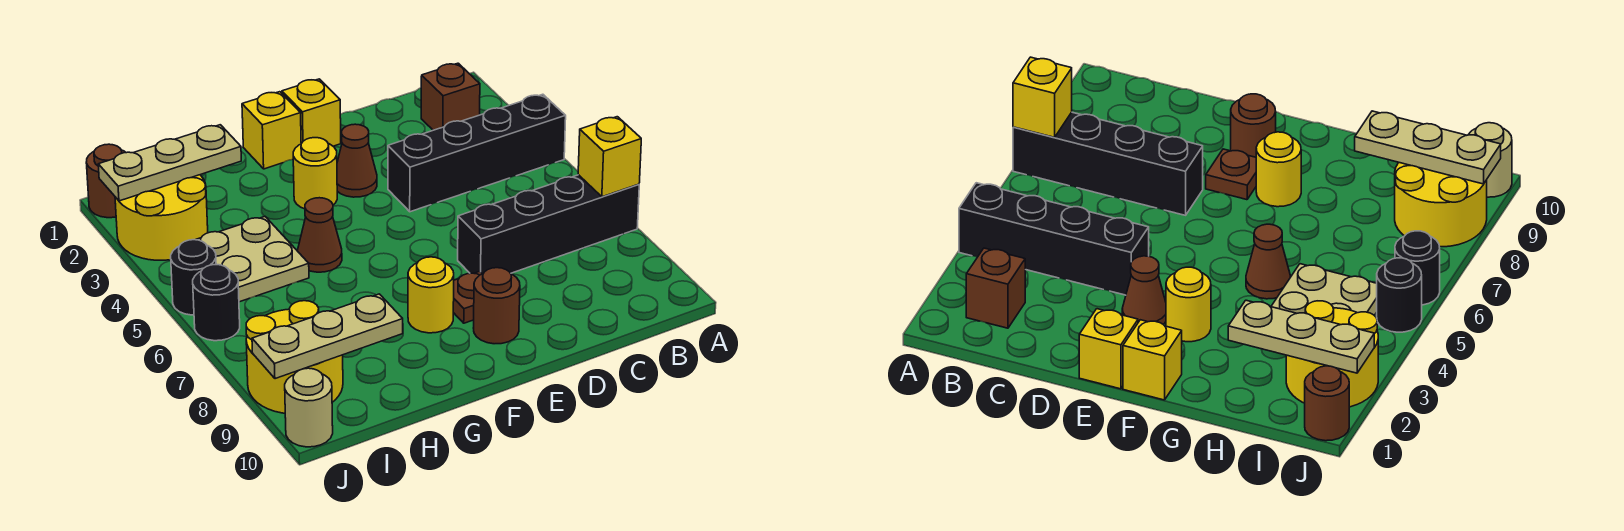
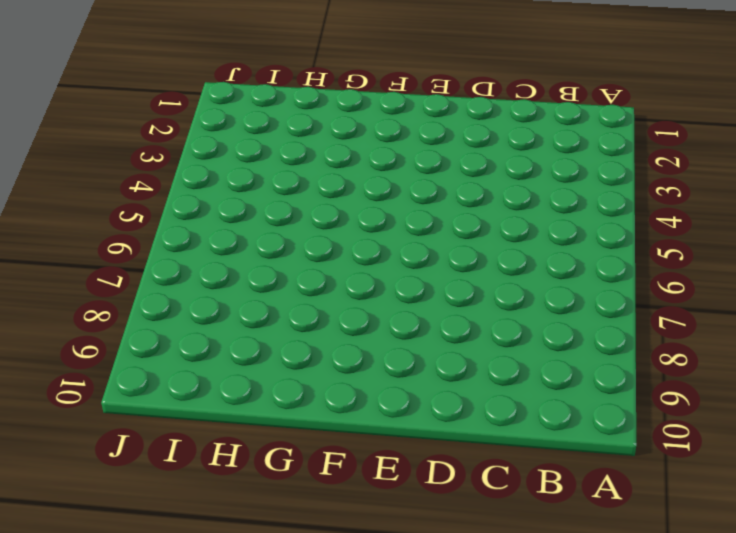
none -> black 1x4 brick [388,94,566,212]
none -> black 1x4 brick [458,175,639,274]
none -> brown 1x1 brick [421,63,480,130]

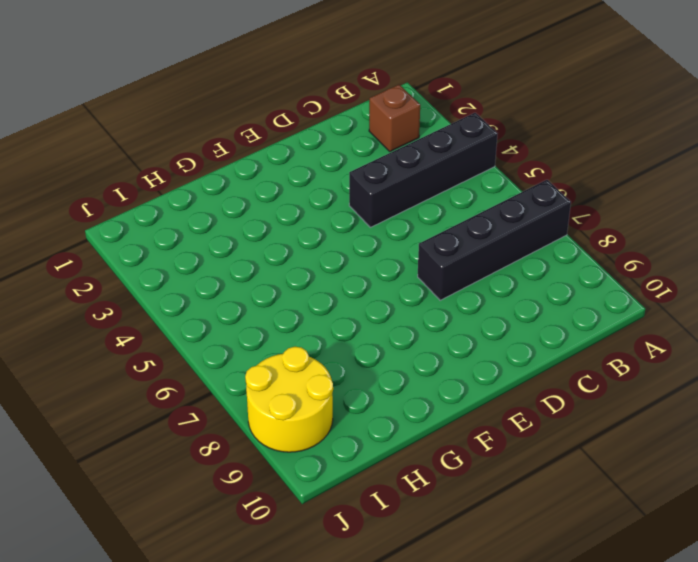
none -> yellow 1x1 brick [282,79,341,146]
none -> brown 1x1 cone [337,124,377,197]
none -> brown 1x1 plate [453,271,482,323]

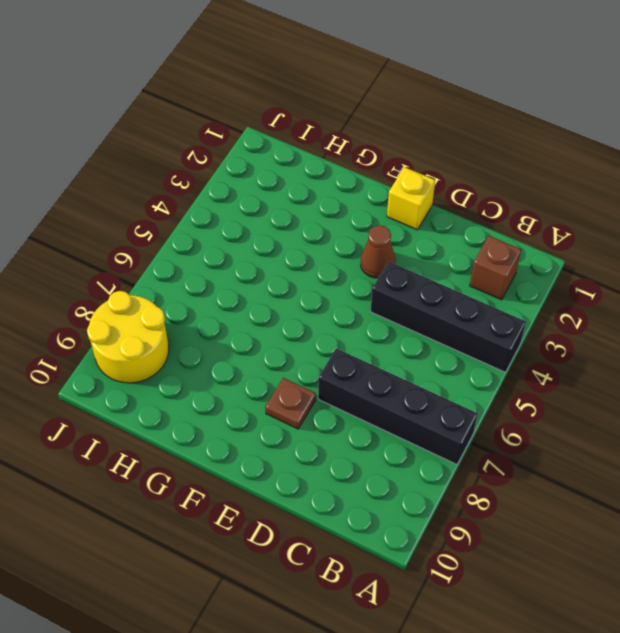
none -> brown 1x1 round brick [474,268,520,344]
none -> yellow 1x1 brick [242,92,301,169]
none -> yellow 1x1 round brick [293,138,337,209]

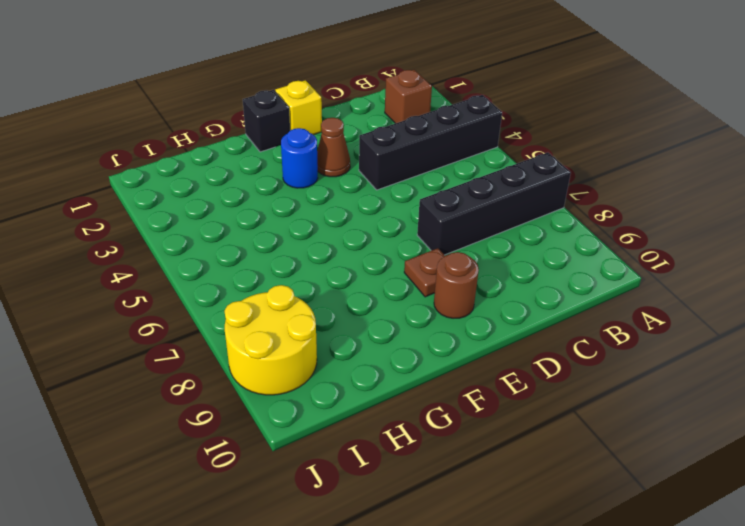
black 1x1 brick [243,90,290,152] -> yellow 1x1 brick [242,92,301,169]
blue 1x1 round brick [281,128,318,188] -> yellow 1x1 round brick [293,138,337,209]
none -> yellow 1x1 round brick [408,257,454,333]
none -> brown 1x1 cone [298,198,342,272]
none -> tan 2x2 plate [196,216,309,302]

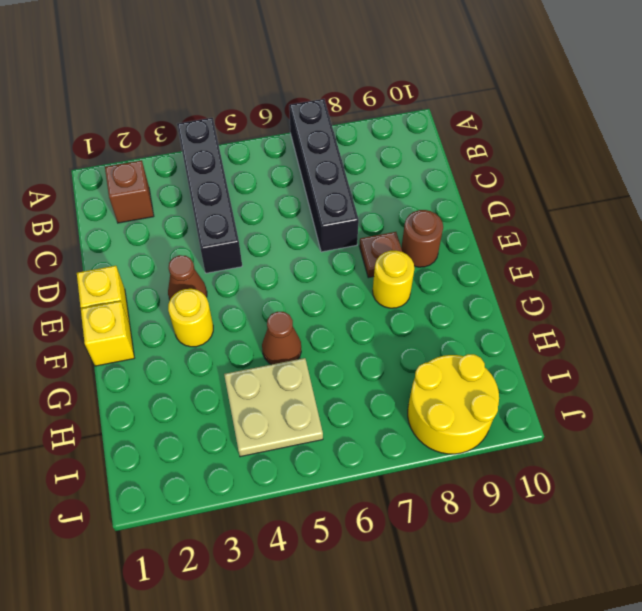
none -> yellow 2x2 round brick [115,175,208,260]
none -> brown 1x1 round brick [86,144,126,218]
none -> black 1x1 round brick [171,240,216,315]

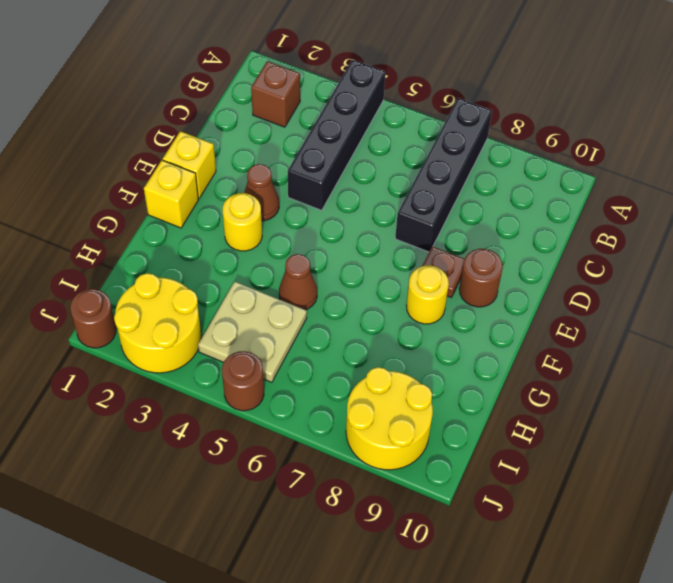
brown 1x1 round brick [222,351,264,411] -> black 1x1 round brick [171,240,216,315]
none -> black 1x1 round brick [193,265,240,341]
none -> tan 1x1 round brick [285,368,333,447]
none -> yellow 1x1 brick [578,117,641,197]

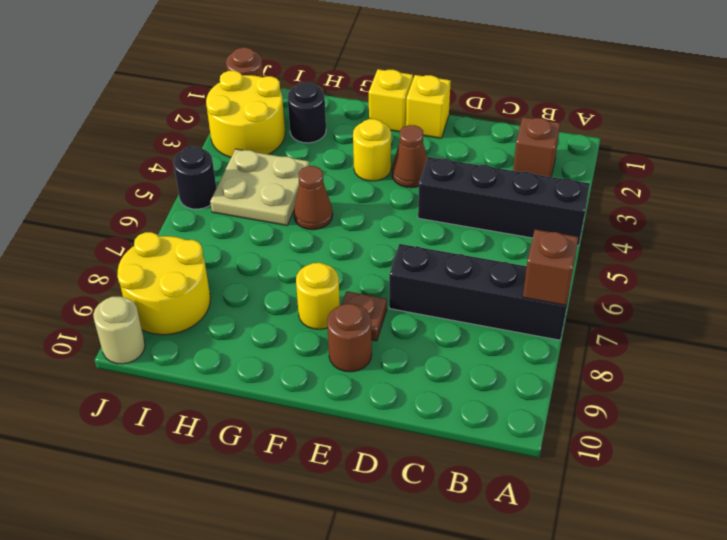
brown 1x1 brick [523,230,578,305] -> yellow 1x1 brick [578,117,641,197]
black 1x1 round brick [287,82,326,143] -> black 1x1 round brick moved to [193,265,240,341]
none -> tan 1x3 plate [98,125,241,201]
none -> tan 1x3 plate [252,294,403,379]

